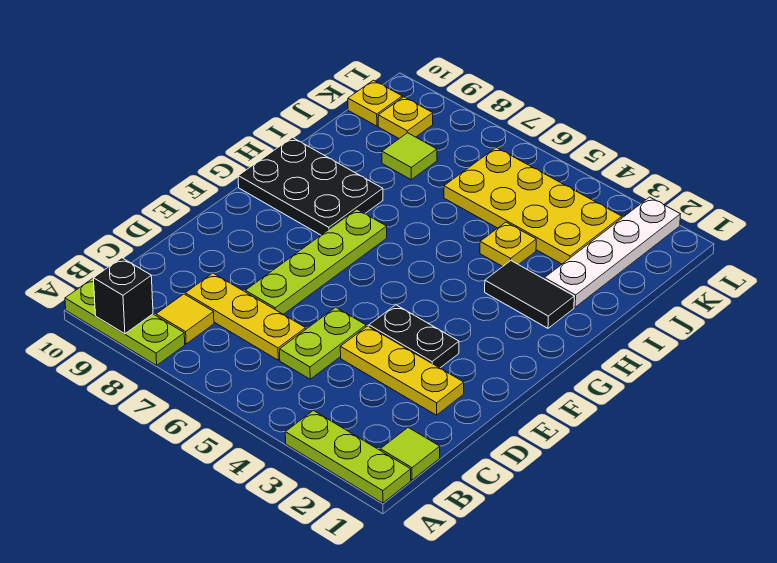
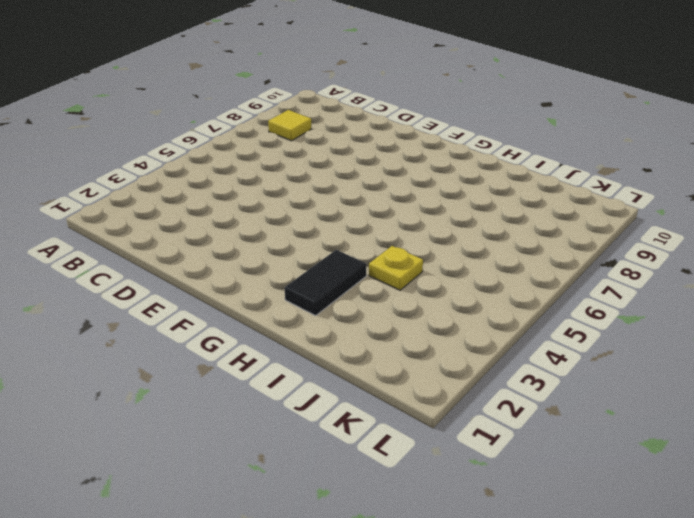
none -> lime 1x3 plate [285,411,411,503]
none -> lime 1x3 plate [65,279,185,365]
none -> lime 1x1 tile [380,428,440,480]

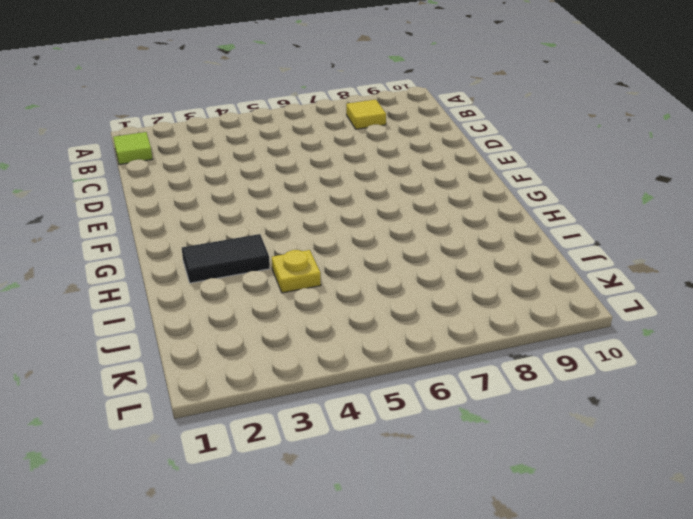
none -> lime 1x3 plate [285,411,411,503]
none -> lime 1x3 plate [65,279,185,365]
none -> lime 1x2 plate [280,307,366,379]

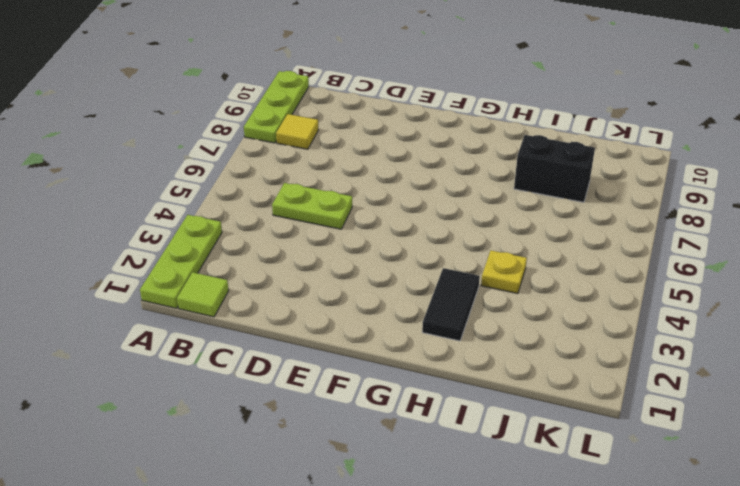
black 1x2 brick [514,135,595,202] -> lime 1x1 tile [382,133,437,179]
none -> yellow 1x3 plate [185,273,306,360]
none -> yellow 1x3 plate [340,326,464,415]
none -> lime 1x4 plate [245,209,387,314]

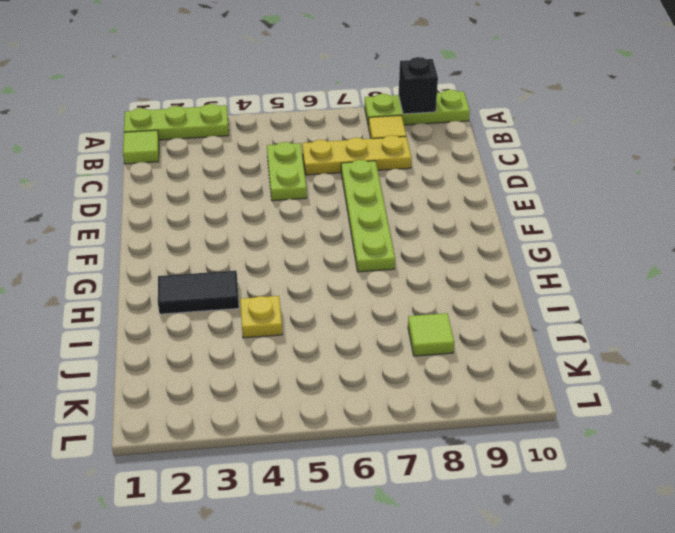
none -> yellow 1x3 plate [340,326,464,415]
none -> black 1x2 plate [369,305,459,368]
none -> black 2x3 plate [238,138,383,235]

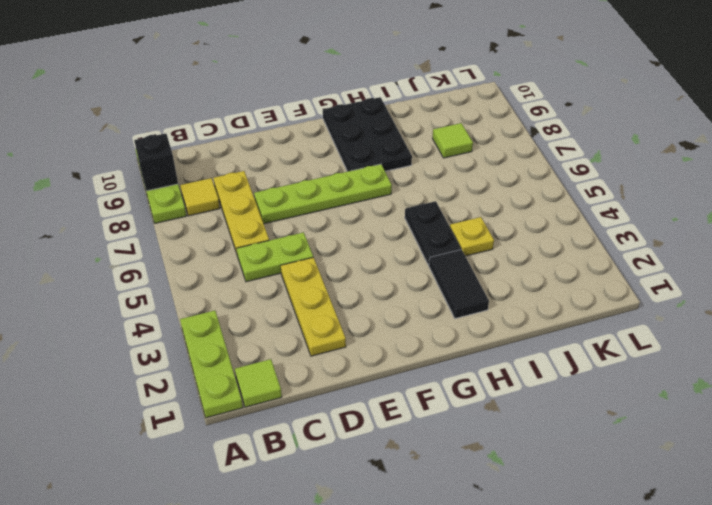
black 1x2 plate [405,201,461,265] -> black 1x2 plate moved to [369,305,459,368]
none -> white 1x4 plate [545,197,680,307]
none -> yellow 2x4 plate [444,148,622,264]
none -> yellow 1x1 plate [378,97,433,139]

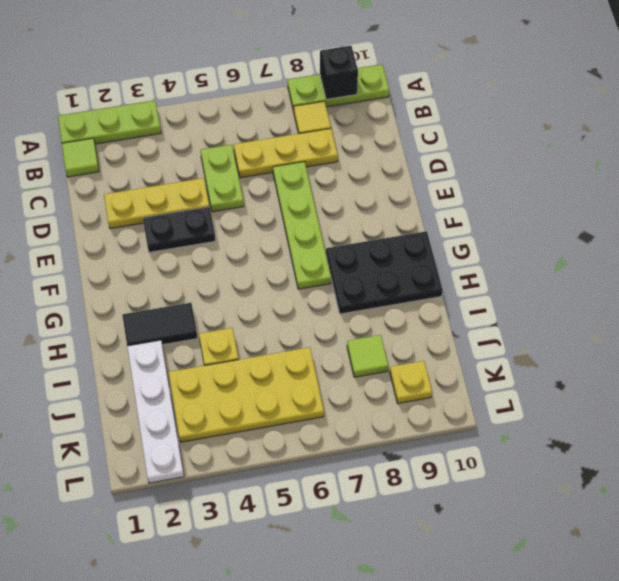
none -> yellow 1x1 plate [348,80,402,126]

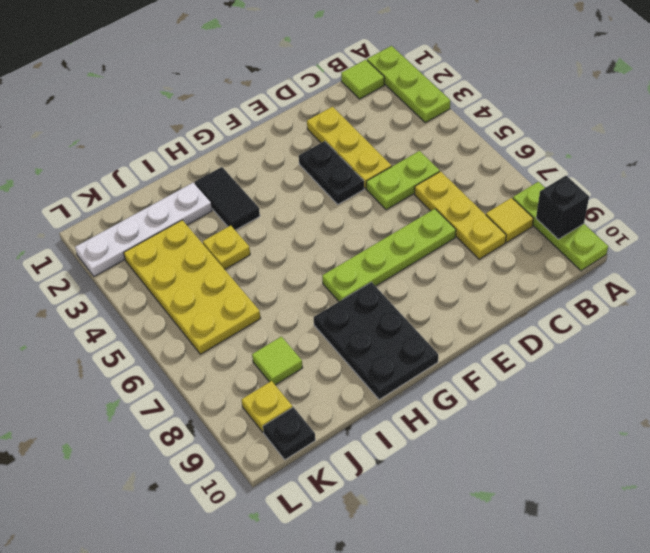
black 1x1 plate [263,407,315,460] -> yellow 1x1 plate [348,80,402,126]

